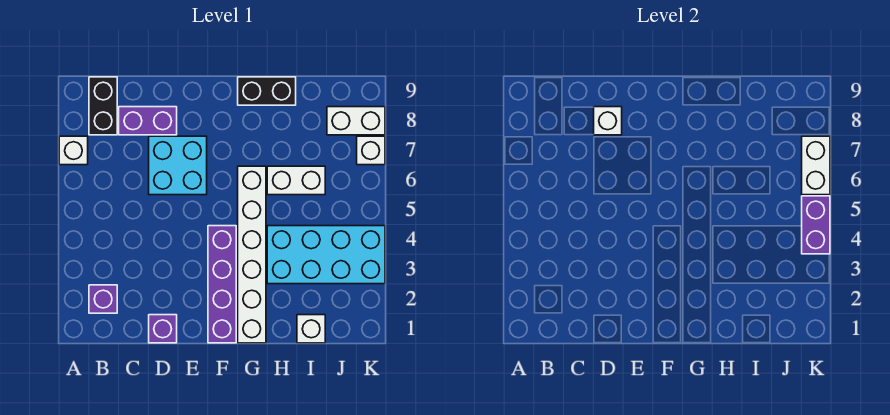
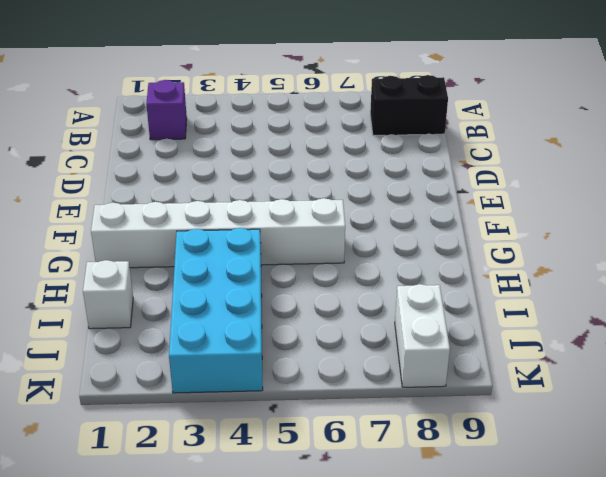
none -> white 1x1 brick [59,136,88,165]
none -> purple 1x2 brick [119,107,177,135]
none -> purple 1x1 brick [149,315,177,343]

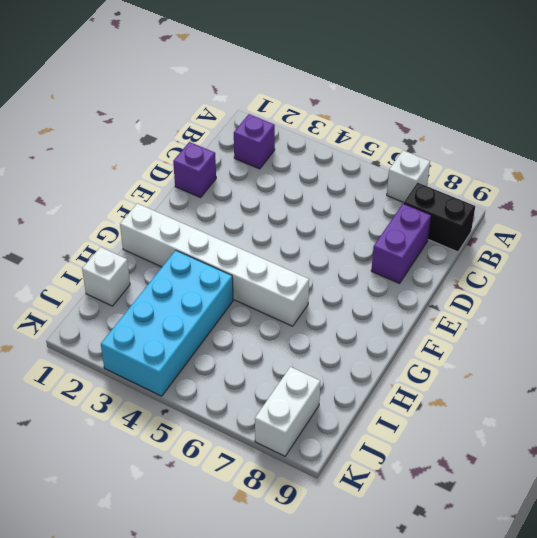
none -> cyan 2x2 brick [149,136,207,195]
none -> purple 1x4 brick [208,226,236,343]
none -> black 1x2 brick [238,77,296,105]

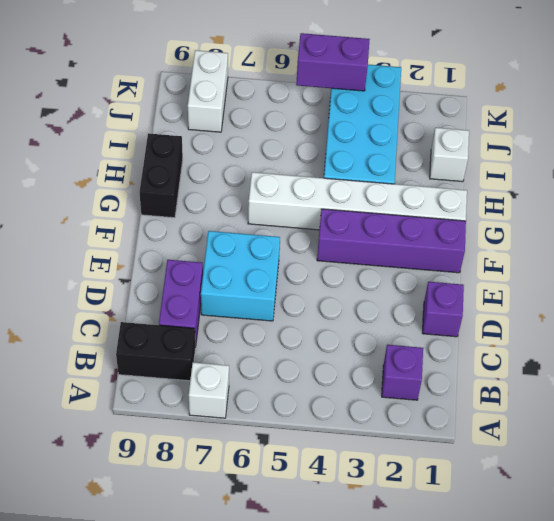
none -> white 1x2 brick [267,166,325,195]
none -> white 1x1 brick [357,136,385,165]
none -> white 1x1 brick [594,107,622,135]

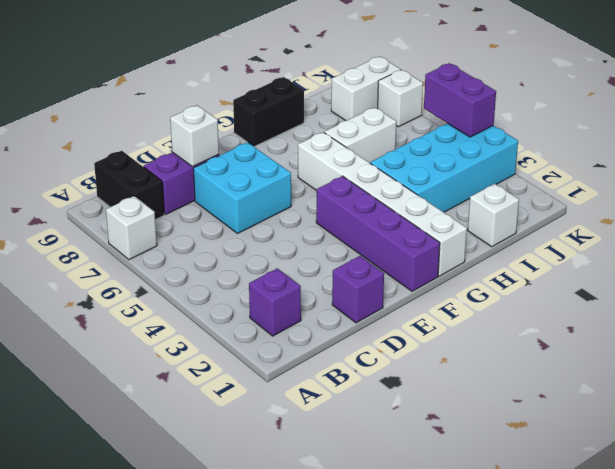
none -> white 1x2 brick [802,136,830,195]

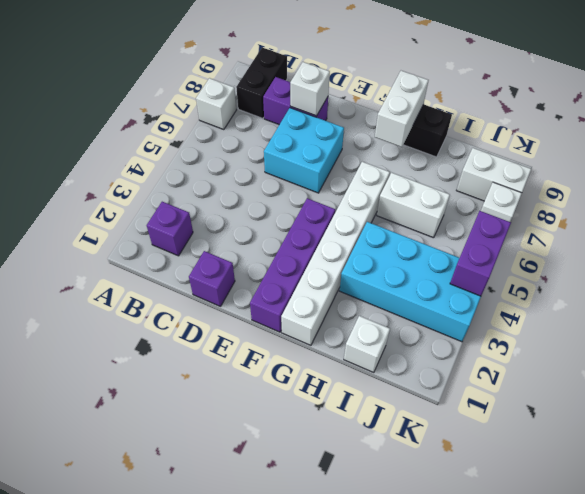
white 1x2 brick [375,71,429,147] -> white 1x2 brick moved to [802,136,830,195]

